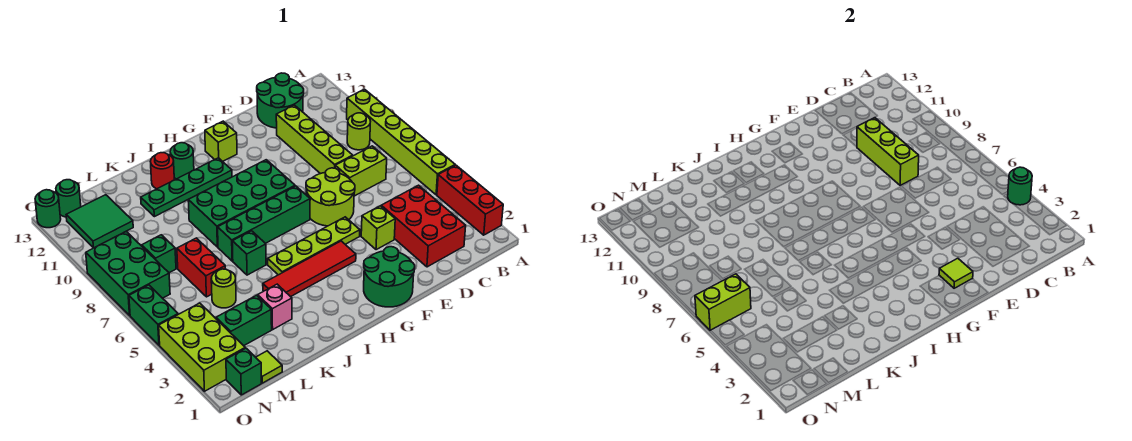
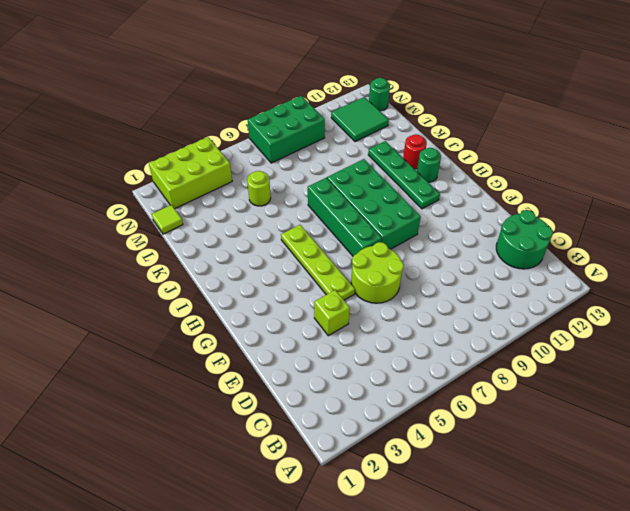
none -> red 1x3 brick [437,165,503,235]
none -> lime 1x6 brick [347,89,455,195]
none -> lime 1x1 round brick [347,113,371,150]
none -> red 2x3 brick [381,185,466,267]

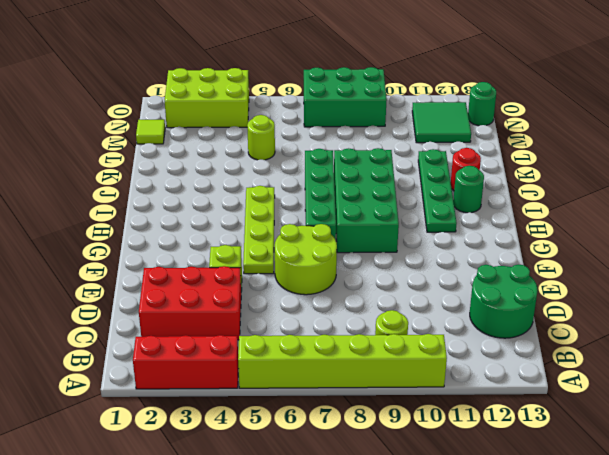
none -> lime 1x2 brick [335,146,387,196]
none -> lime 1x4 brick [276,105,353,174]
none -> green 2x2 round brick [364,247,415,307]
none -> red 1x4 tile [263,241,356,297]

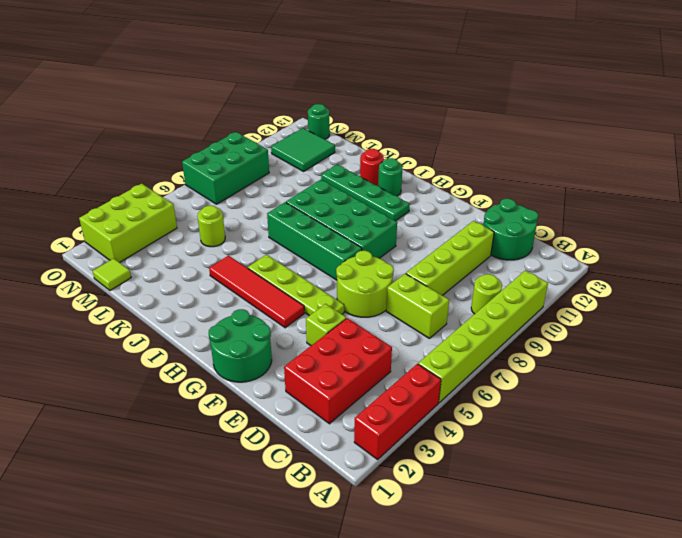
none -> lime 1x1 brick [205,121,237,161]
none -> green 1x1 brick [232,231,266,275]
none -> pink 1x1 brick [258,284,292,330]
none -> green 1x2 brick [216,295,272,346]

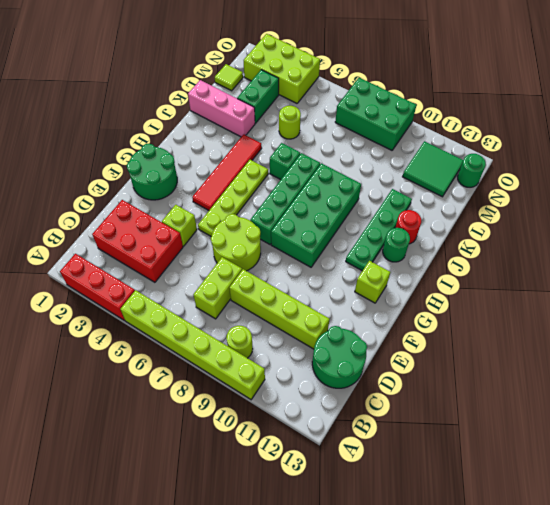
pink 1x3 brick [188,80,255,137] -> pink 1x1 brick [258,284,292,330]
none -> red 1x2 brick [177,238,225,297]
none -> green 1x1 brick [142,235,176,273]
none -> green 1x1 brick [226,348,261,395]
none -> green 1x2 brick [129,285,178,345]

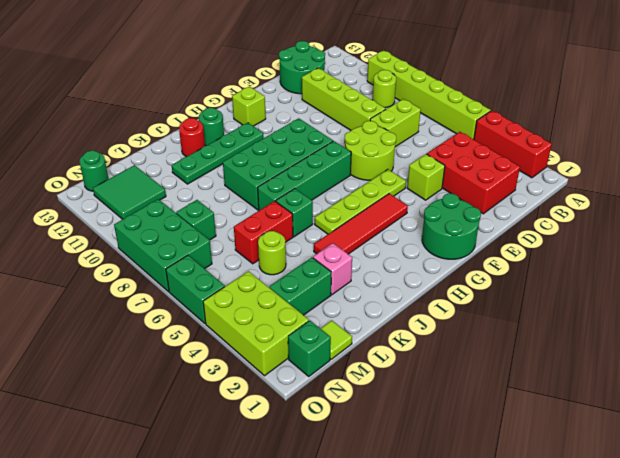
red 1x2 brick [234,201,293,264] -> red 1x2 brick turned to [177,238,225,297]
none -> green 1x1 round brick [35,190,61,228]
none -> green 1x1 round brick [1008,167,1032,205]
none -> lime 1x3 brick [857,118,919,185]
none -> lime 1x1 tile [939,258,973,288]

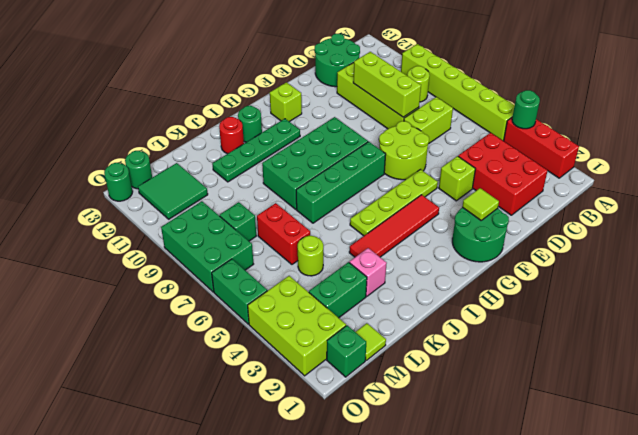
none -> green 1x1 brick [232,231,266,275]
none -> lime 1x2 brick [695,274,751,330]

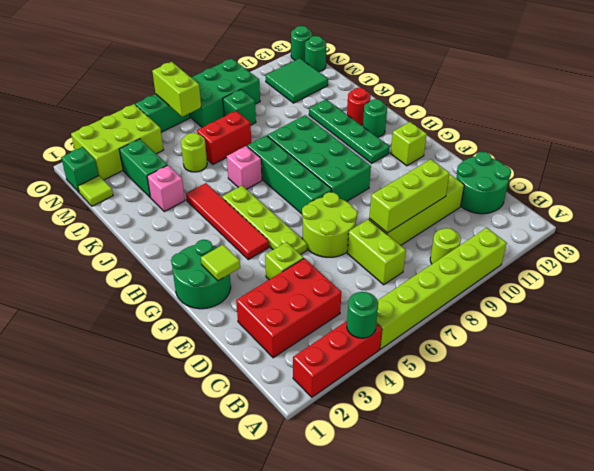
pink 1x1 brick [227,146,262,189] -> green 1x1 brick [232,231,266,275]

